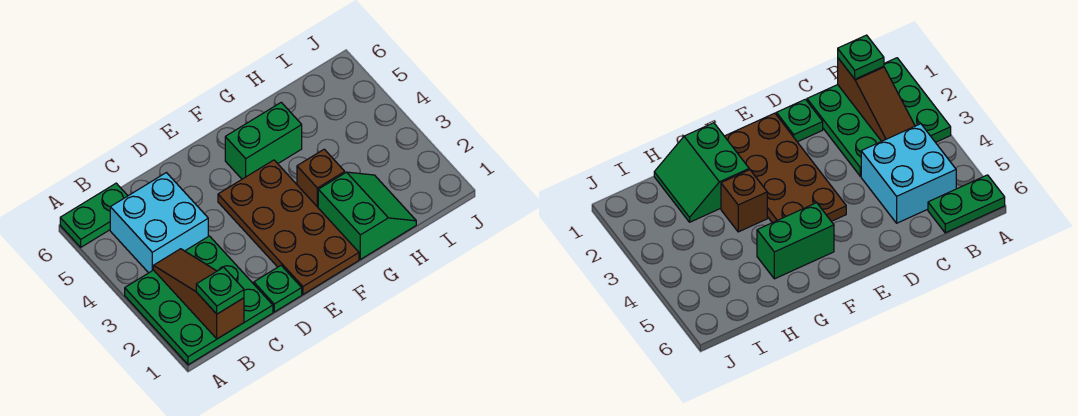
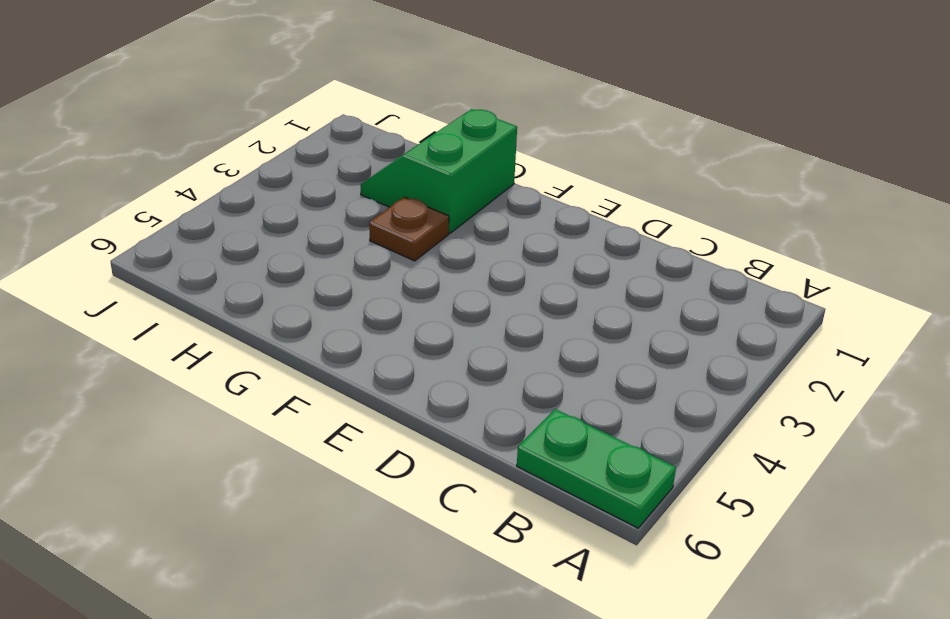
brown 1x1 plate [369,197,449,261] -> brown 1x1 brick [297,149,345,207]
none -> green 3x3 plate [125,236,273,365]
none -> cyan 2x2 brick [110,173,208,273]

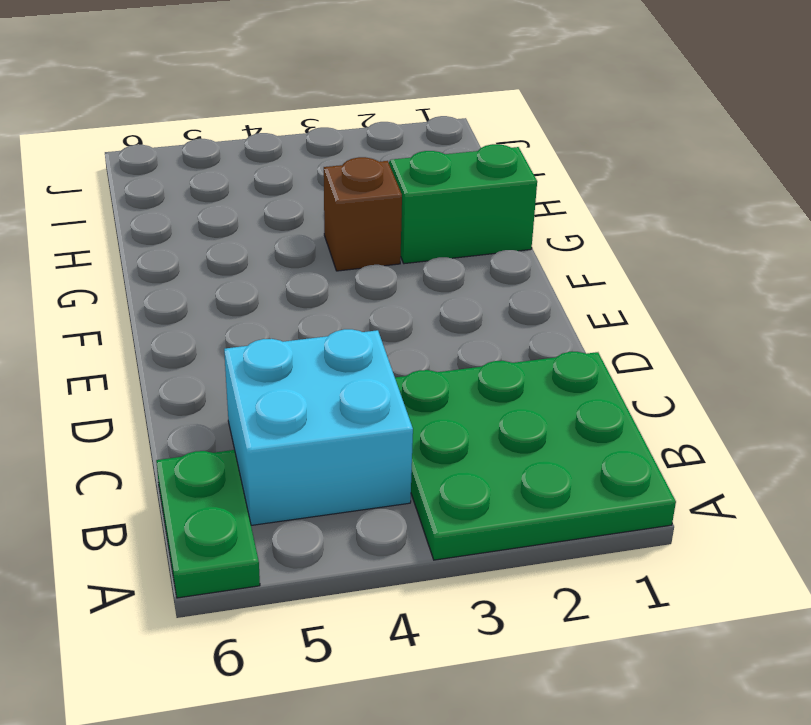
none -> green 1x1 plate [254,266,302,312]
none -> brown 2x4 plate [218,160,359,294]

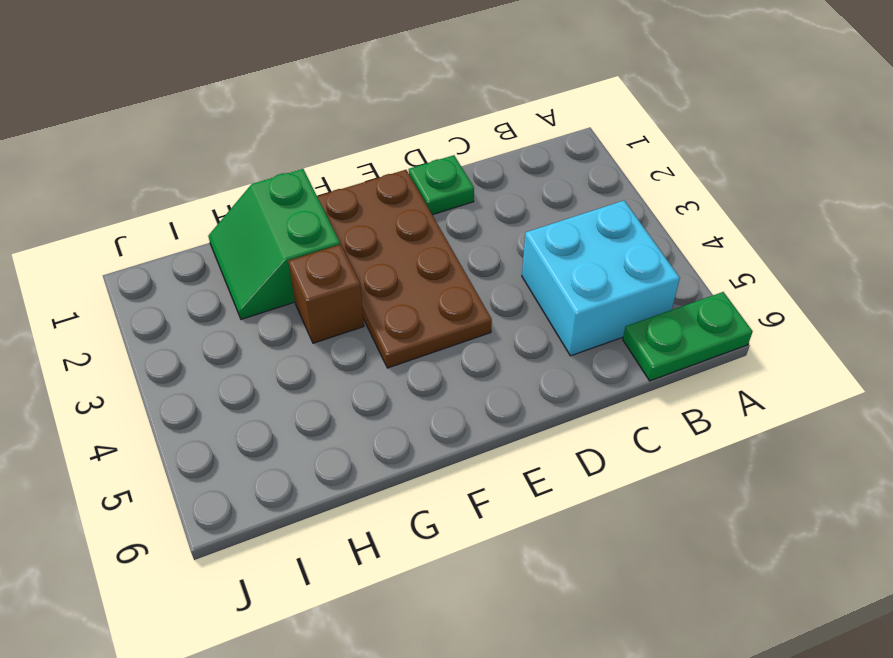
none -> green 3x3 plate [125,236,273,365]
none -> green 1x2 brick [225,102,302,179]

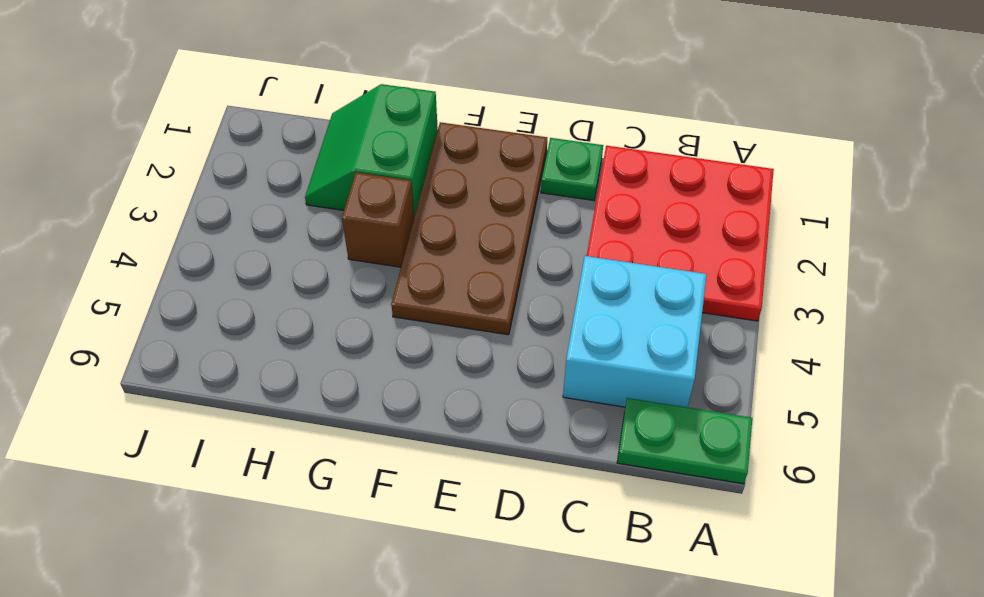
red 3x3 plate [587,146,774,321] -> green 3x3 plate [125,236,273,365]
none -> green 1x2 brick [225,102,302,179]
none -> brown 1x3 slope [153,249,244,339]

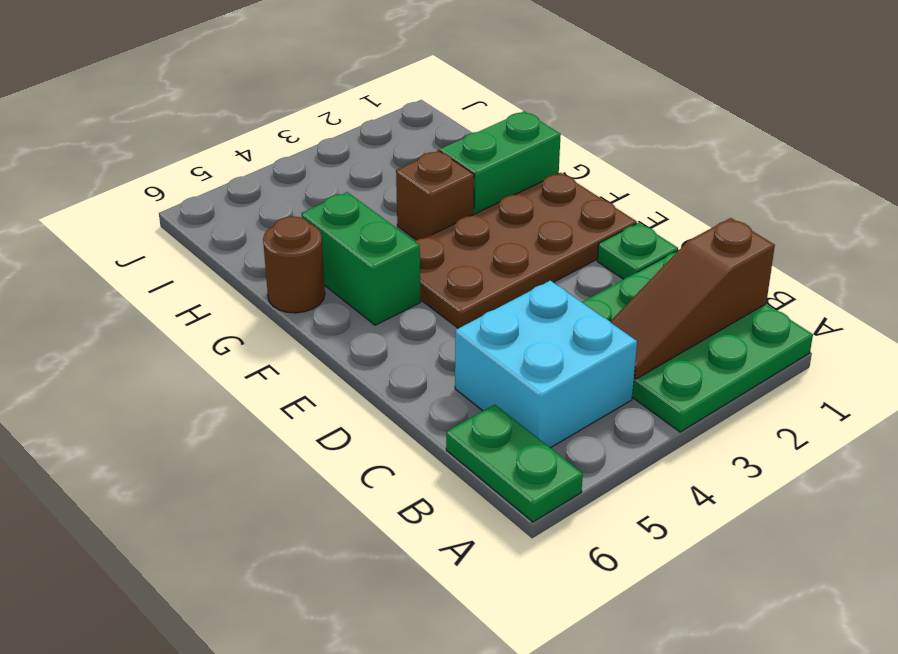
brown 1x1 round brick [263,216,325,313] -> none
none -> green 1x1 plate [196,267,244,314]

